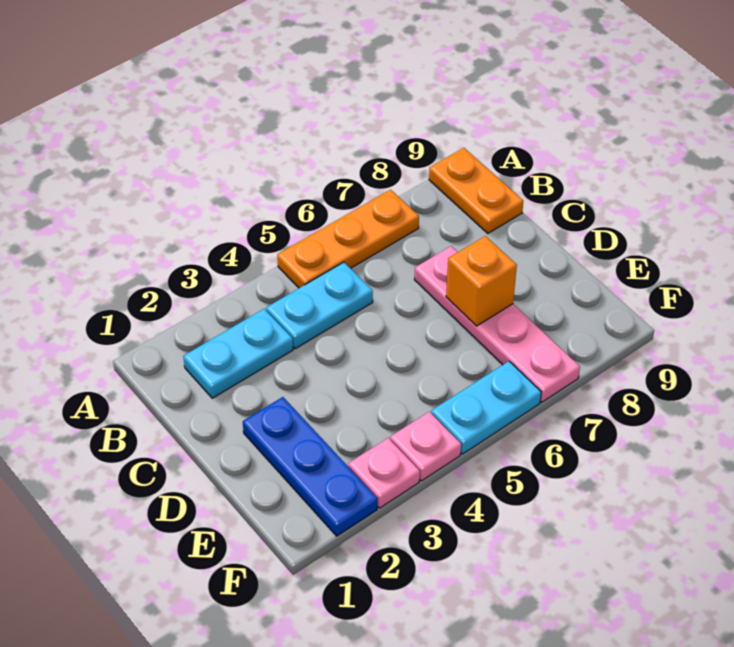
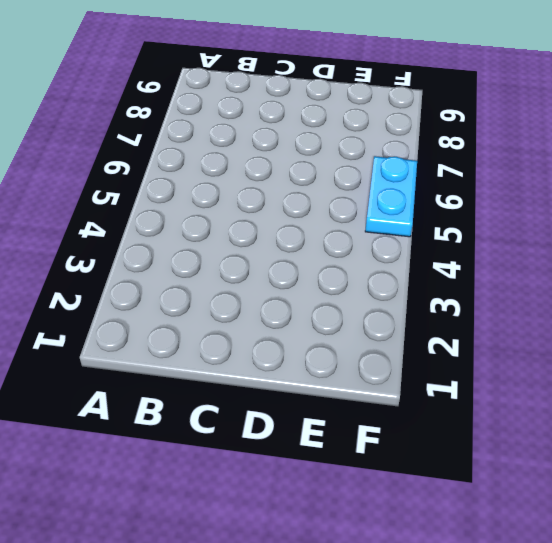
none -> orange 1x3 plate [277,190,419,288]
none -> orange 1x2 plate [429,148,523,233]

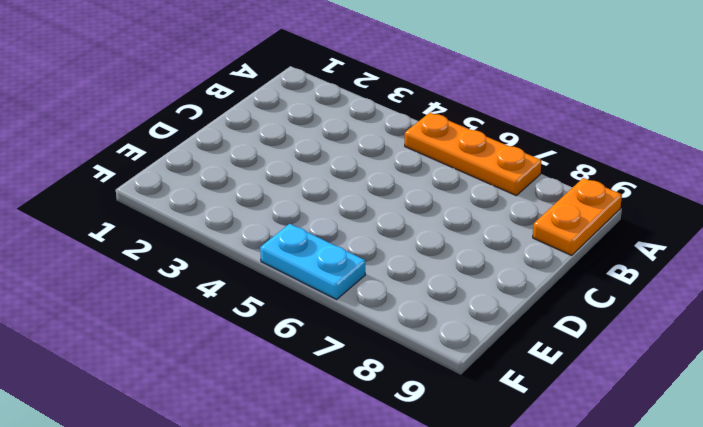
none -> cyan 1x2 plate [183,309,293,398]
none -> cyan 1x2 plate [266,262,373,349]

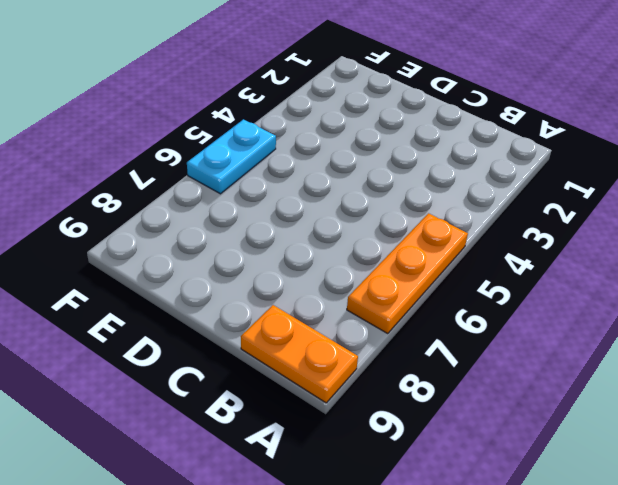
none -> cyan 1x2 plate [183,309,293,398]
none -> cyan 1x2 plate [266,262,373,349]

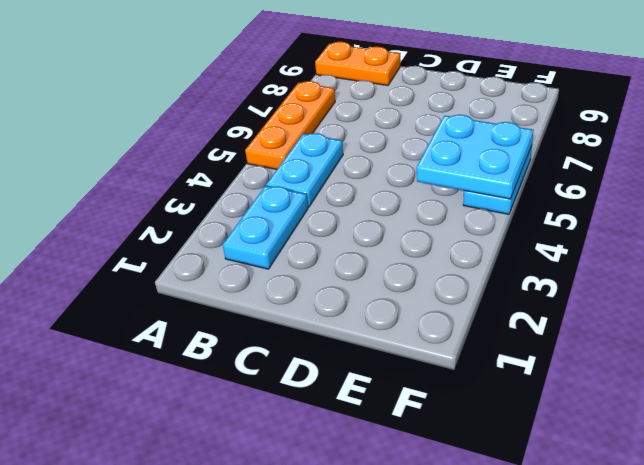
cyan 2x2 plate [417,115,533,199] -> none
none -> pink 1x4 plate [414,246,580,402]
none -> blue 1x3 plate [243,397,378,536]

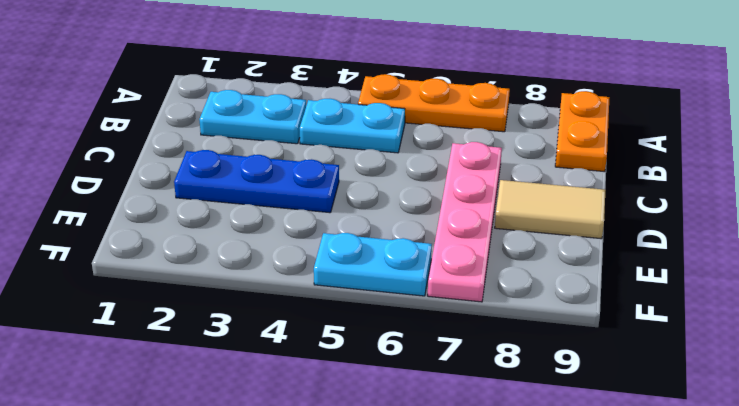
blue 1x3 plate [174,150,339,213] -> blue 1x3 plate turned to [243,397,378,536]
tan 1x2 tile [495,180,605,239] -> none
none -> pink 1x1 plate [348,438,420,508]
none -> pink 1x1 plate [390,412,461,481]

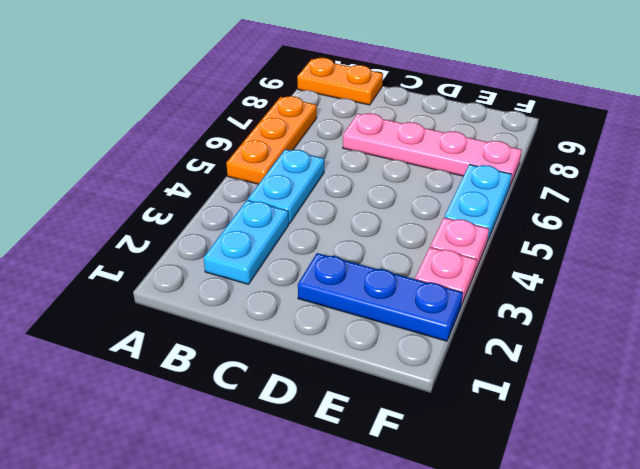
none -> orange 1x1 brick [446,236,517,326]

